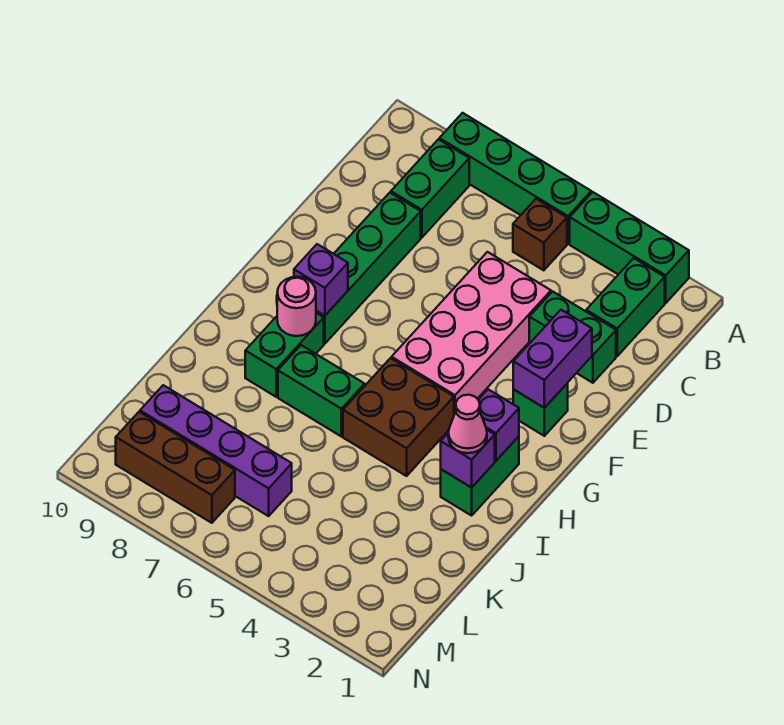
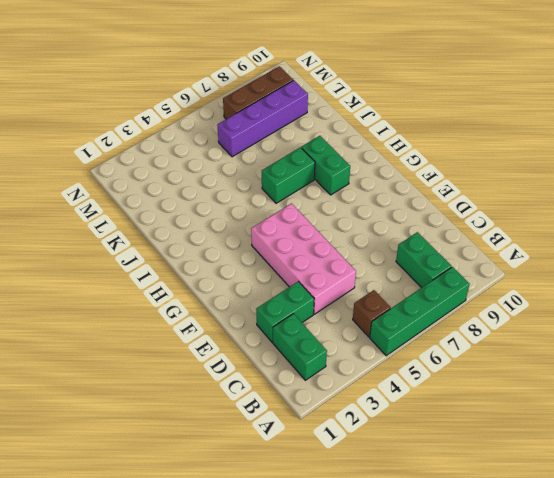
none -> green 1x3 brick [570,192,689,303]
none -> green 1x4 brick [316,193,421,344]
none -> green 1x1 brick [513,383,568,436]

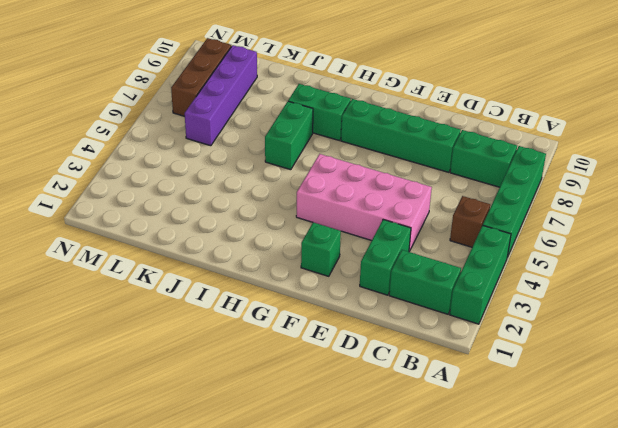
none -> green 1x2 brick [441,437,519,516]
none -> brown 2x2 brick [343,358,454,476]
none -> purple 1x2 brick [513,310,592,408]

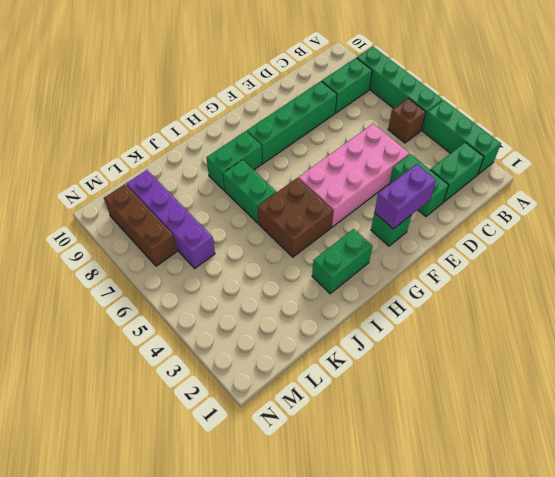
none -> purple 1x1 brick [294,244,348,316]
none -> purple 1x1 brick [479,389,519,461]
none -> pink 1x1 round brick [277,277,316,336]

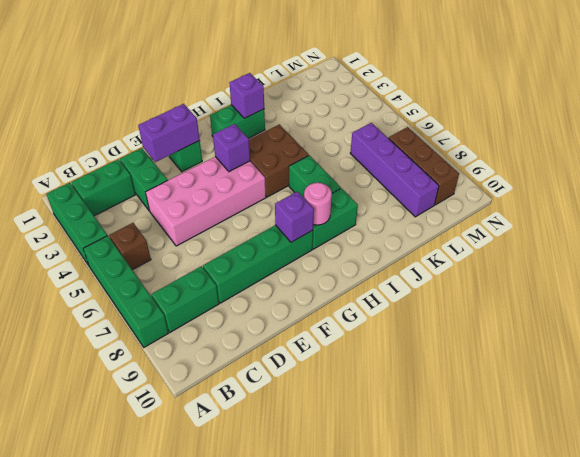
purple 1x1 brick [213,124,250,172] -> purple 1x1 brick moved to [479,389,519,461]
none -> pink 1x1 cone [448,395,487,453]

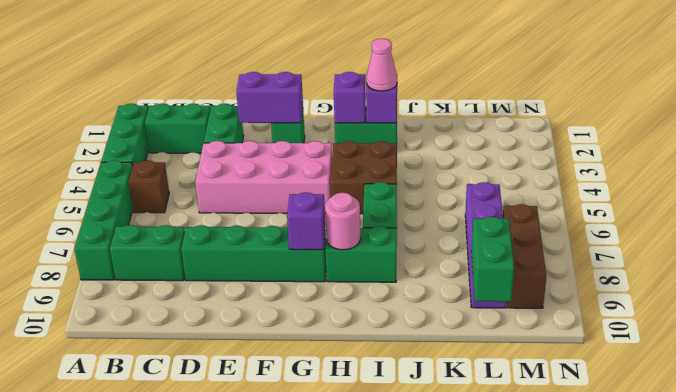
green 1x2 brick [471,217,514,302] -> none

